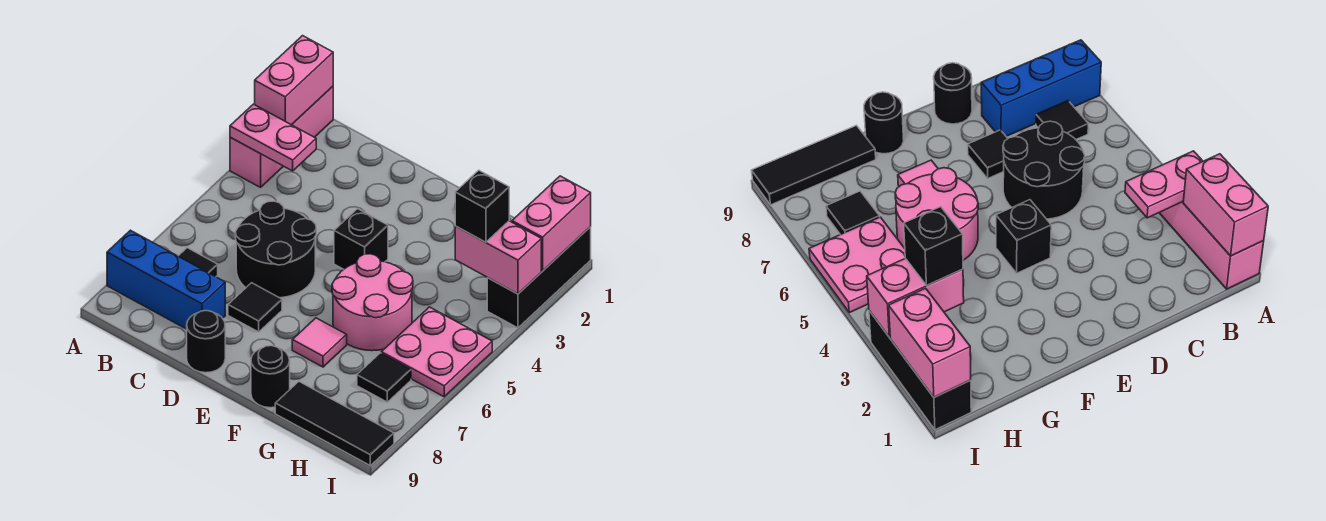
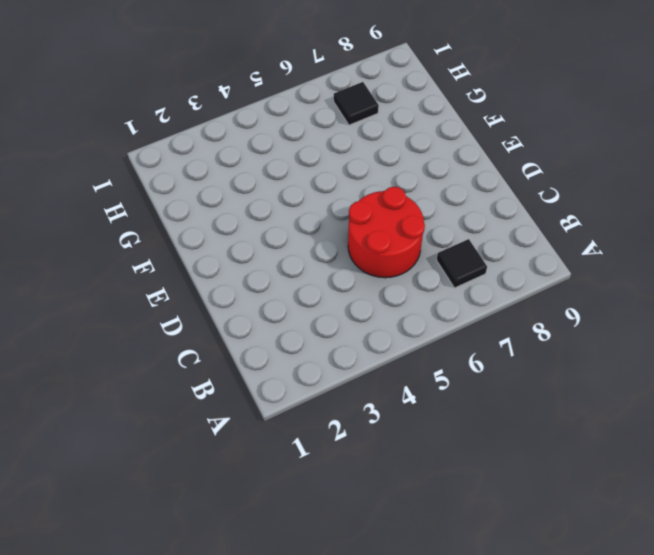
red 2x2 round brick [348,187,425,278] -> black 2x2 round brick [235,201,316,298]
none -> pink 1x3 brick [230,87,333,187]
none -> blue 1x3 brick [107,230,225,329]
none -> black 1x1 tile [228,283,282,332]

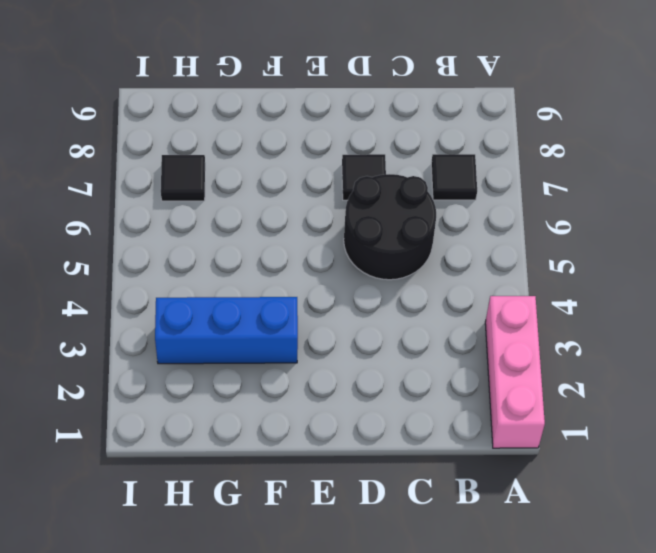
blue 1x3 brick [155,297,298,364] -> blue 1x3 brick moved to [107,230,225,329]
none -> black 1x1 round brick [187,311,225,373]
none -> black 1x1 brick [334,209,388,269]
none -> pink 2x2 round brick [332,254,413,351]

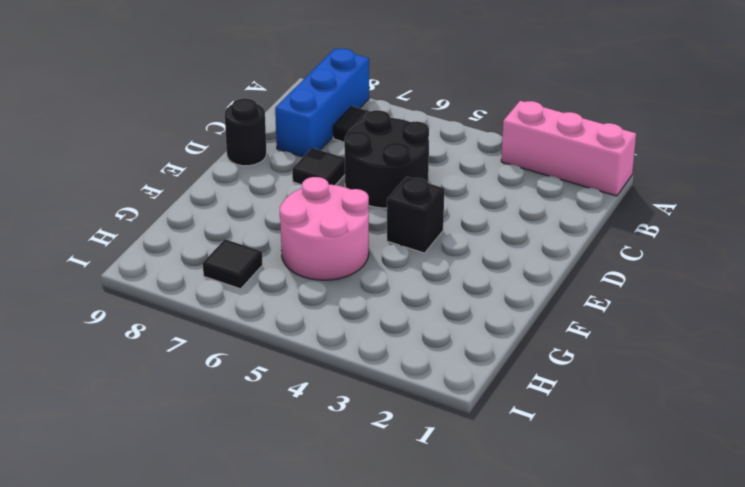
none -> pink 1x1 tile [292,318,347,367]
none -> black 1x1 round brick [251,346,290,408]
none -> black 1x3 tile [275,382,394,466]

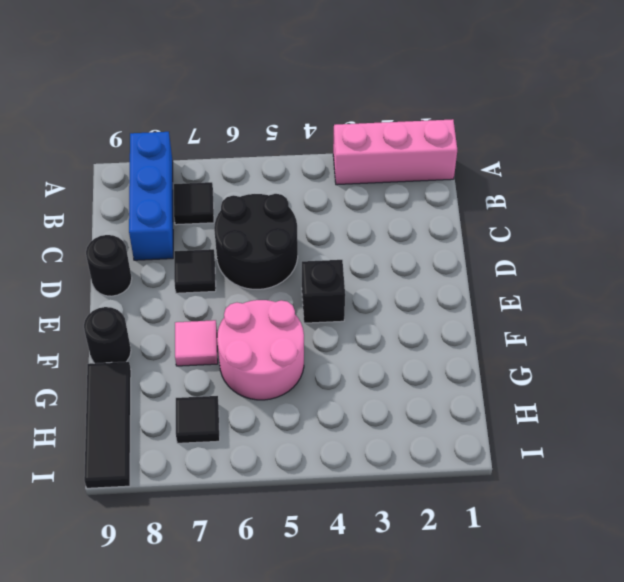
none -> pink 2x2 plate [381,307,492,397]
none -> black 1x3 brick [487,227,591,328]
none -> pink 1x2 brick [255,36,333,125]

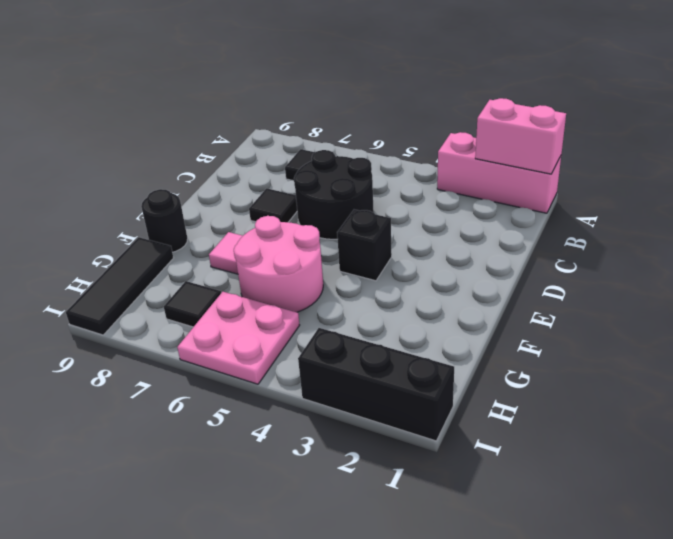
none -> blue 1x3 brick [107,230,225,329]
none -> black 1x1 round brick [187,311,225,373]
none -> pink 1x2 plate [230,104,316,171]

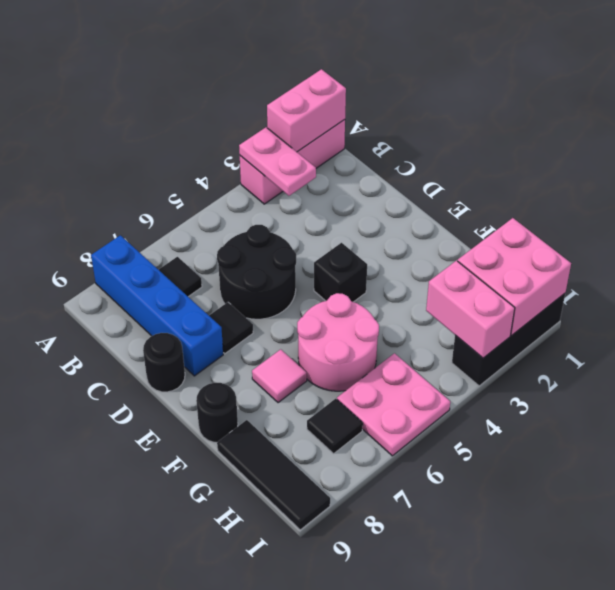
blue 1x4 brick [91,235,223,376] -> blue 1x3 brick [107,230,225,329]
pink 2x2 brick [458,218,571,335] -> pink 1x2 brick [512,176,591,271]
none -> black 1x1 brick [455,170,509,242]

